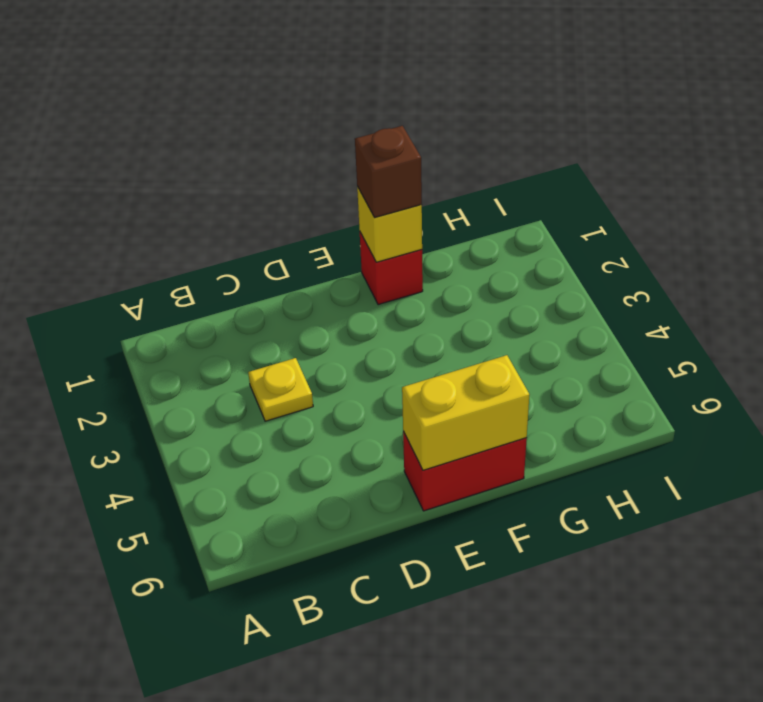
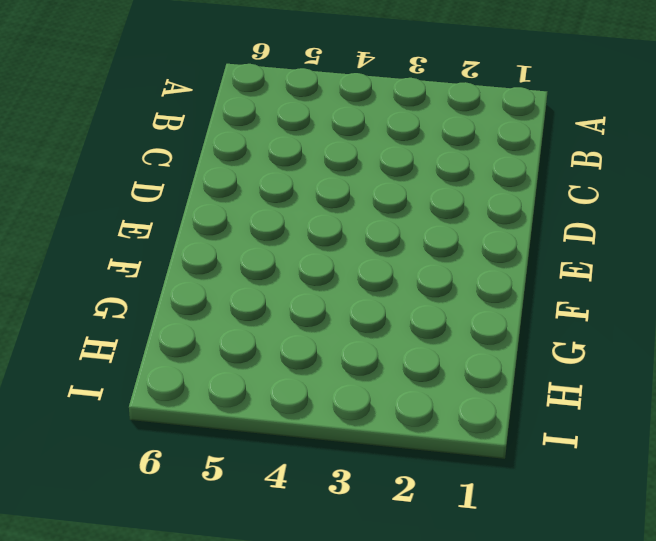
none -> yellow 1x1 plate [248,358,313,421]
none -> red 1x2 brick [403,432,527,511]

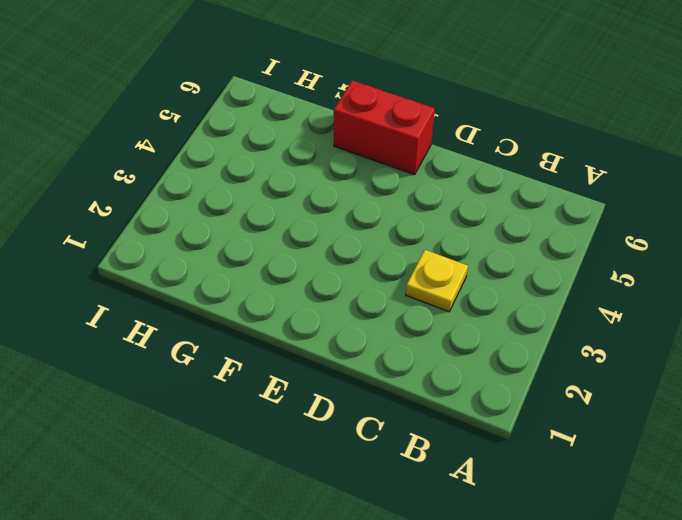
none -> red 1x1 brick [360,233,423,305]
none -> yellow 1x2 brick [402,355,529,470]

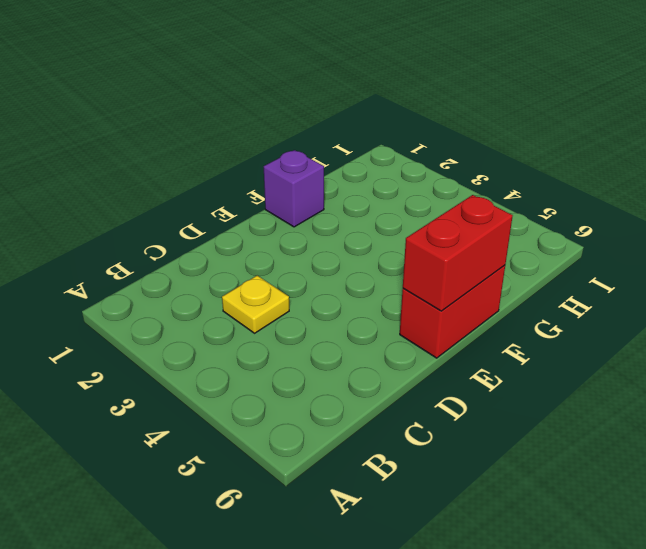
red 1x2 brick [403,195,513,311] -> yellow 1x2 brick [402,355,529,470]
purple 1x1 brick [264,150,324,227] -> red 1x1 brick [360,233,423,305]
none -> yellow 1x1 brick [357,187,422,262]
none -> brown 1x1 brick [355,126,422,218]

